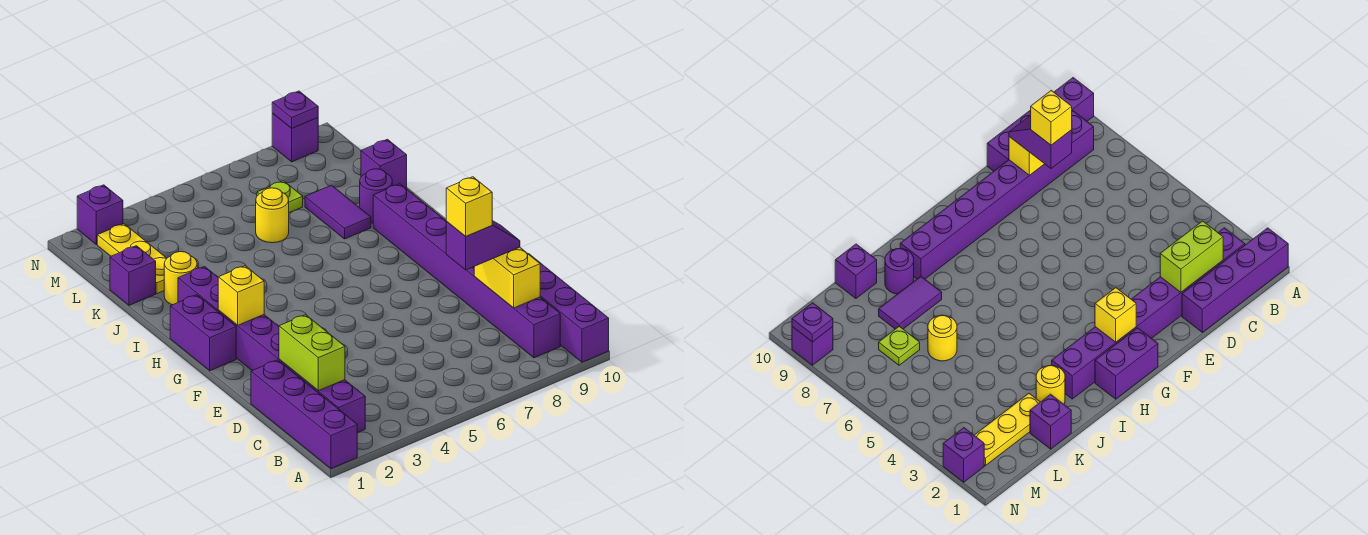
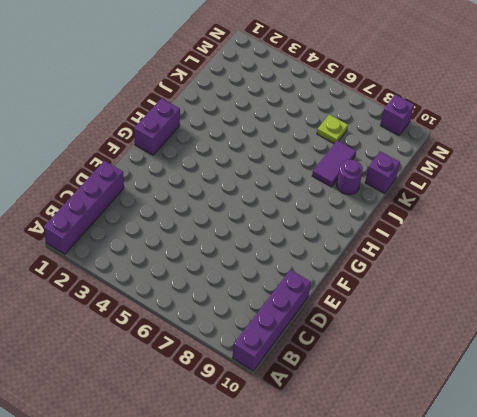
none -> purple 1x8 brick [178,267,365,433]
none -> purple 1x8 brick [373,184,560,358]
none -> yellow 1x1 round brick [164,252,197,305]

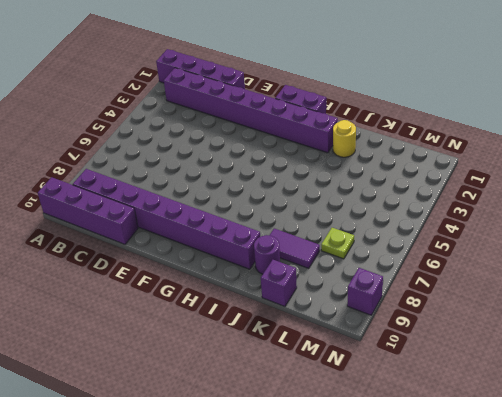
none -> purple 1x1 brick [110,246,156,305]
none -> yellow 1x3 plate [97,224,167,294]
none -> yellow 1x1 round brick [256,188,289,243]

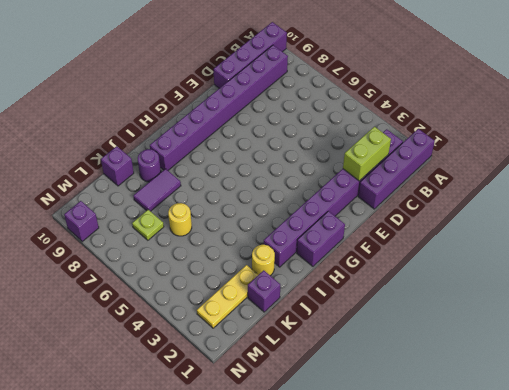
none -> purple 1x1 brick [77,185,123,245]
none -> yellow 1x2 brick [474,247,540,308]
none -> yellow 1x1 brick [218,266,264,325]

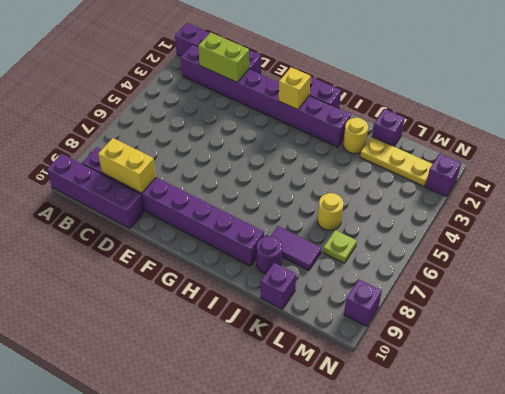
none -> purple 1x1 plate [272,91,318,128]
none -> purple 1x2 slope [446,221,520,270]
none -> yellow 1x1 brick [446,177,492,237]

